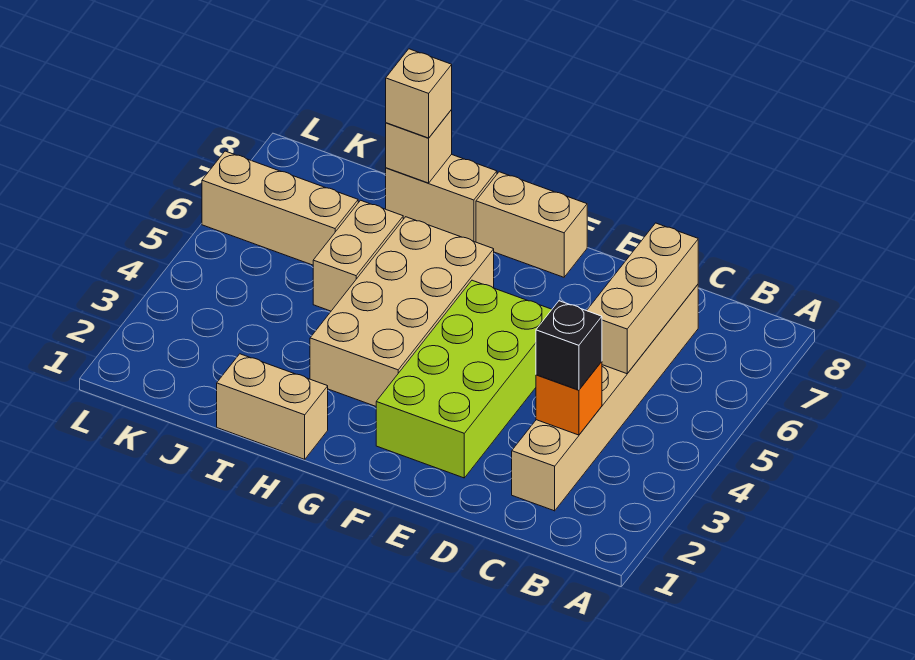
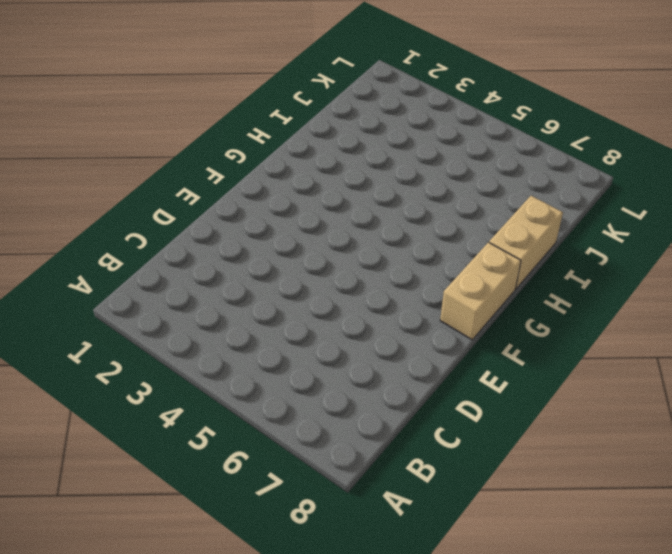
none -> tan 1x6 brick [512,285,698,511]
none -> lime 2x4 brick [376,280,552,478]
none -> tan 2x4 brick [310,217,494,406]

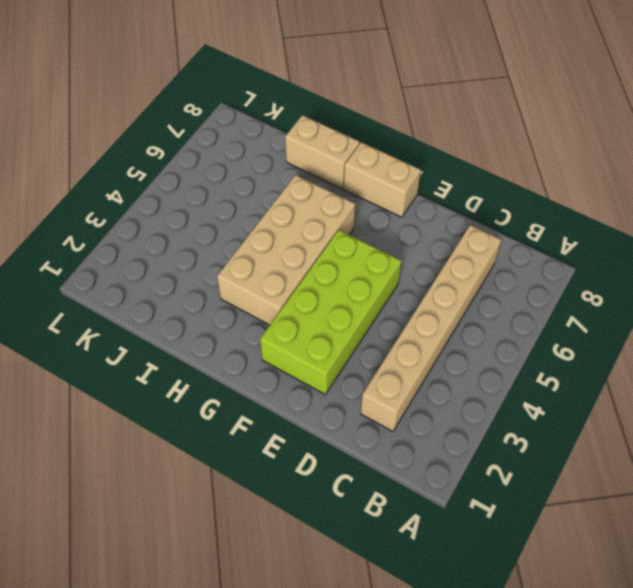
none -> tan 1x2 brick [217,354,328,459]
none -> tan 1x2 brick [313,200,403,311]
none -> tan 1x3 brick [202,151,358,265]

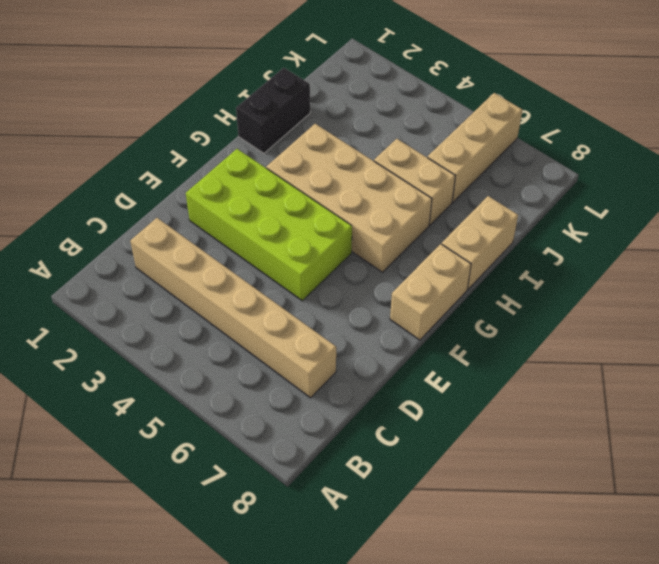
black 1x2 brick [236,68,310,153] -> tan 1x2 brick [217,354,328,459]
none -> orange 1x1 brick [536,362,602,435]
none -> tan 1x3 brick [587,223,698,374]
none -> tan 1x1 brick [386,110,452,183]

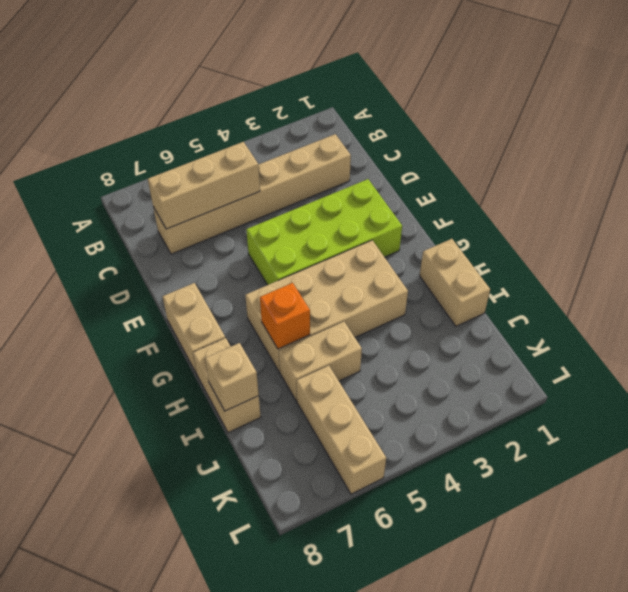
orange 1x1 brick [260,283,310,349] -> orange 1x1 brick moved to [536,362,602,435]
none -> black 1x1 brick [536,301,602,390]
none -> tan 1x1 brick [386,49,452,138]

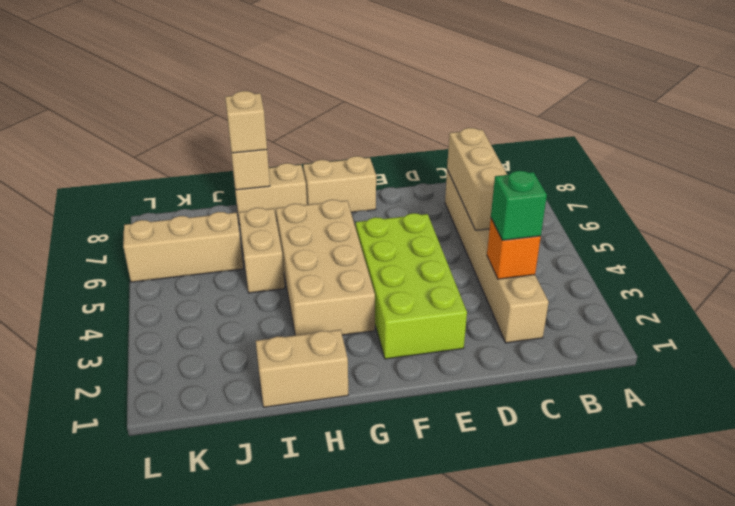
green 1x1 brick [491,171,547,240] -> black 1x1 brick [536,301,602,390]

